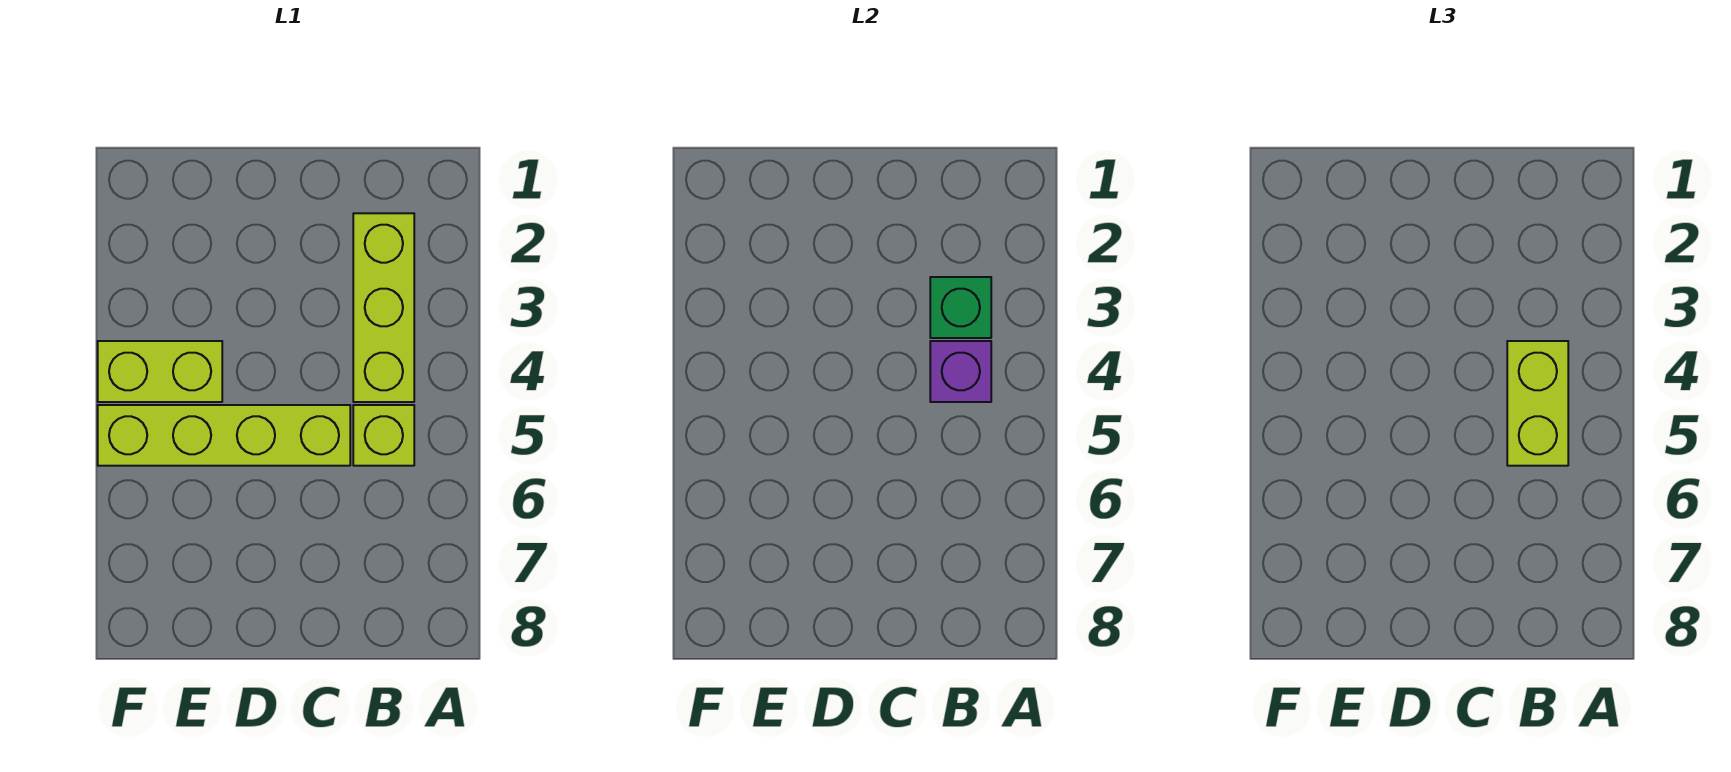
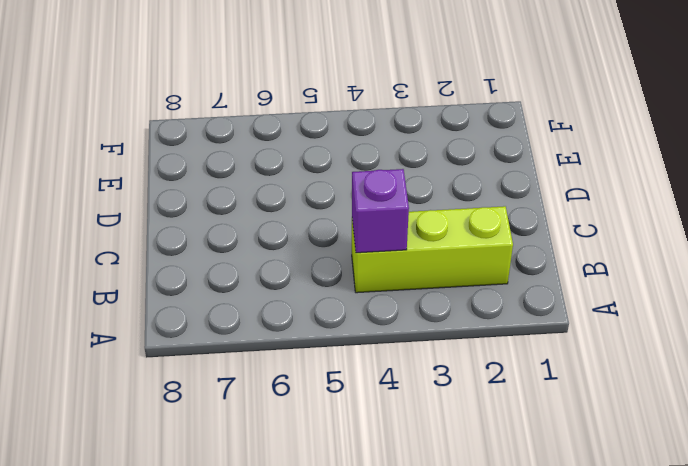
none -> lime 1x1 brick [353,405,414,466]
none -> lime 1x4 brick [98,405,350,466]

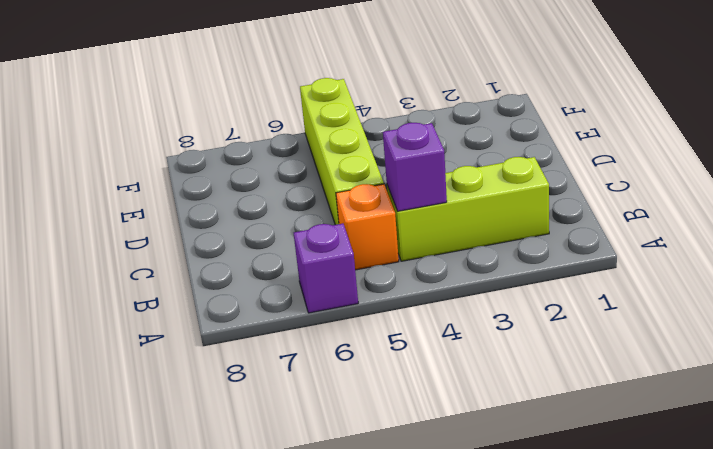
purple 1x1 brick [294,224,358,313] -> none
orange 1x1 brick [336,184,399,270] -> lime 1x1 brick [353,405,414,466]
none -> lime 1x2 brick [98,341,222,402]
none -> green 1x1 brick [930,277,991,338]

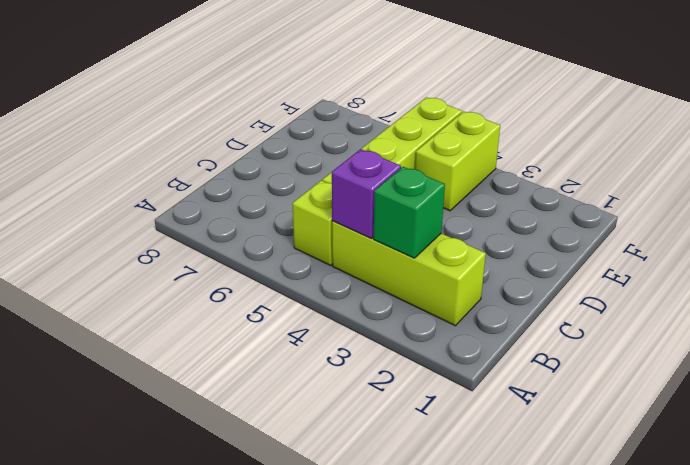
none -> lime 1x2 brick [1507,341,1568,466]

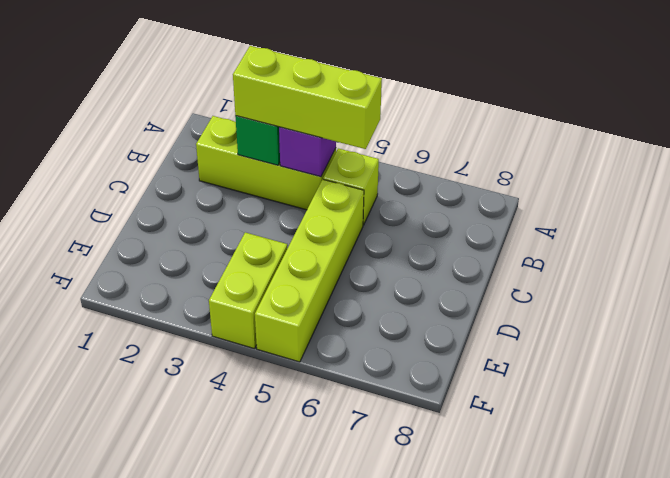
lime 1x3 brick [233,46,382,149] -> lime 1x2 brick [1507,341,1568,466]

